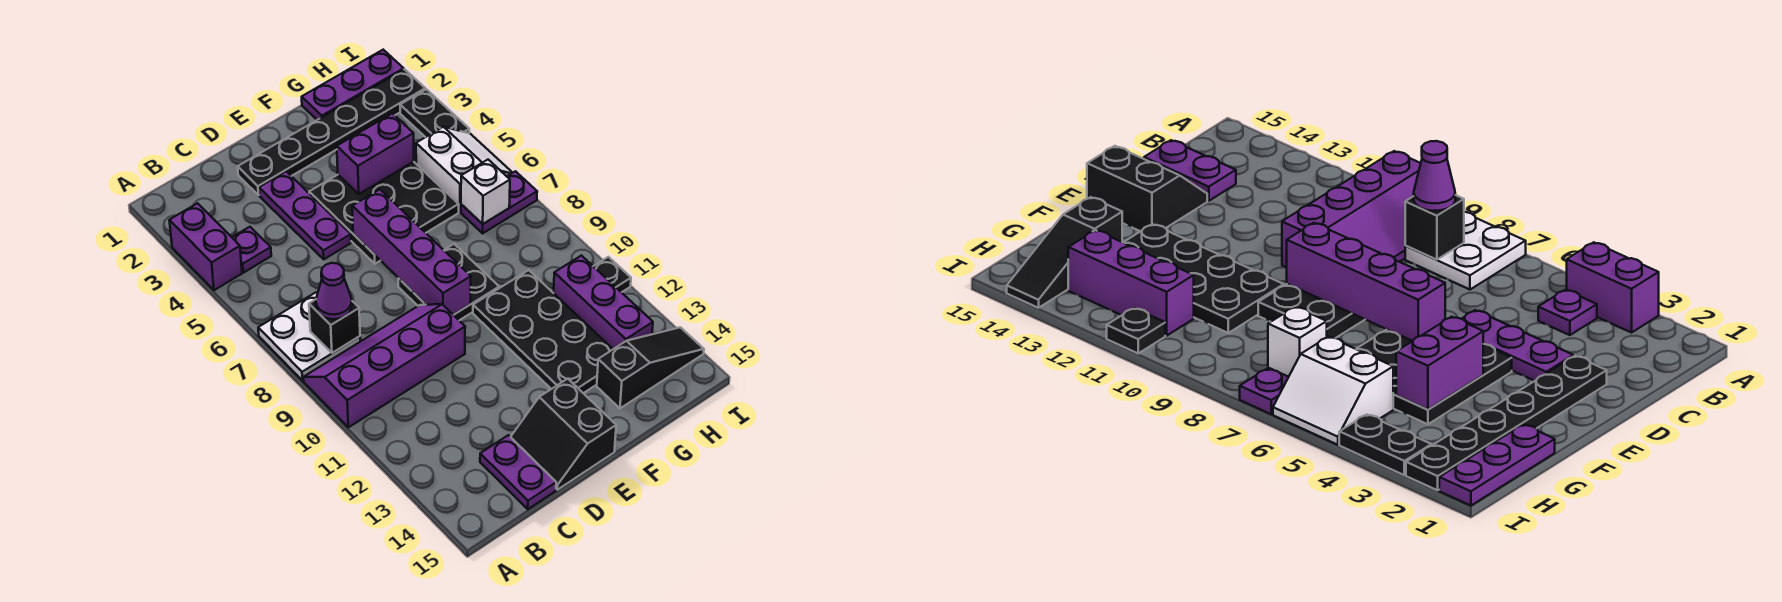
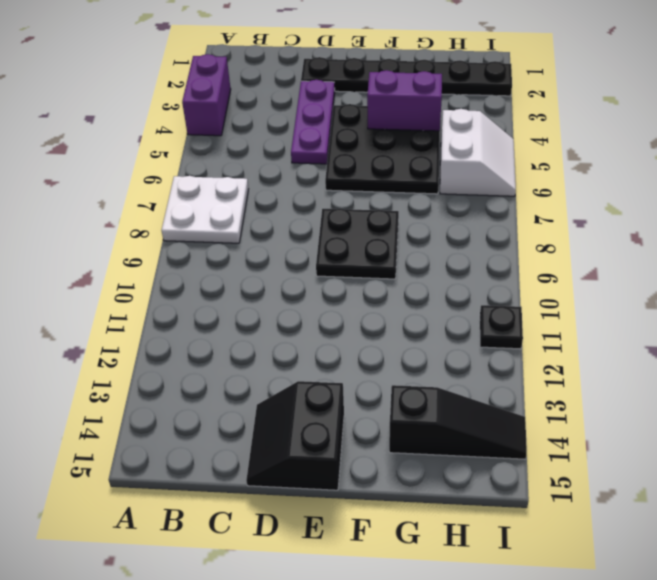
none -> purple 2x4 slope [303,304,465,427]
none -> purple 1x1 plate [232,227,271,273]
none -> purple 1x2 plate [480,435,556,509]

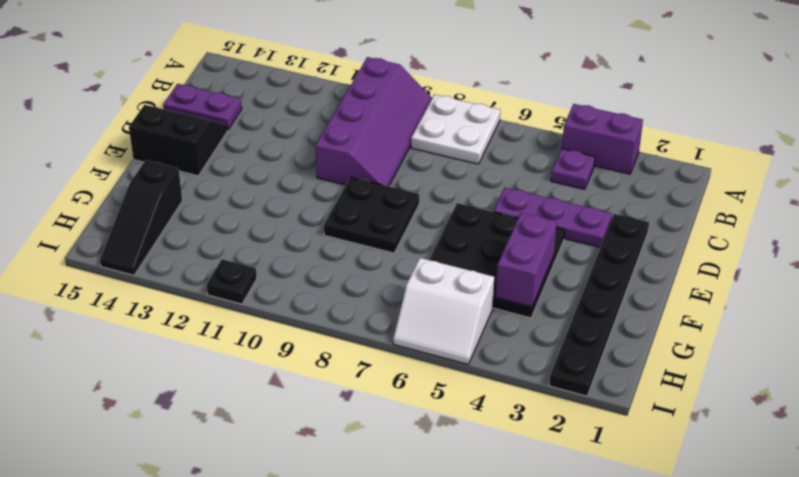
none -> black 2x4 plate [473,270,613,393]
none -> purple 1x3 plate [302,50,404,120]
none -> purple 1x2 plate [461,171,537,233]

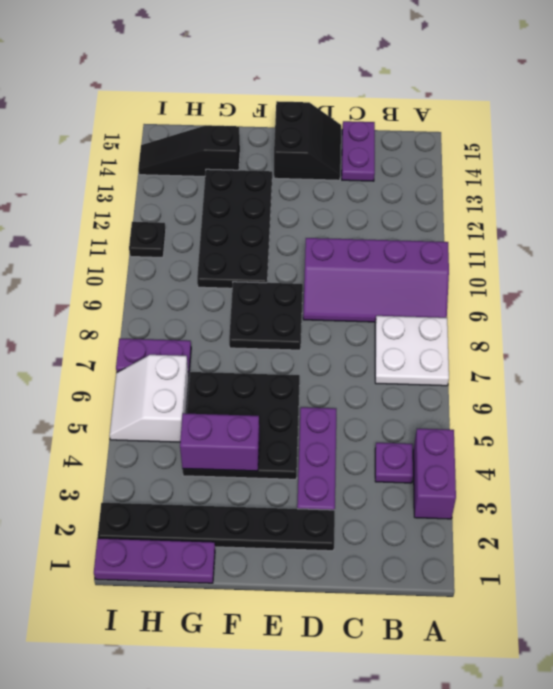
none -> purple 1x3 brick [554,256,653,349]
none -> black 1x2 plate [400,89,469,137]
none -> black 1x1 brick [309,300,360,353]

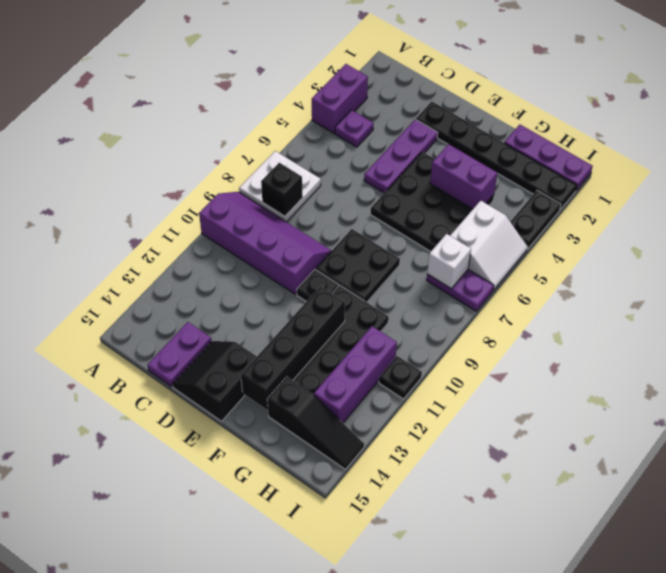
black 1x1 plate [297,270,338,302] -> none
black 1x4 brick [241,286,345,410] -> none
none -> purple 1x4 brick [352,189,471,315]
none -> purple 1x1 cone [316,263,352,319]

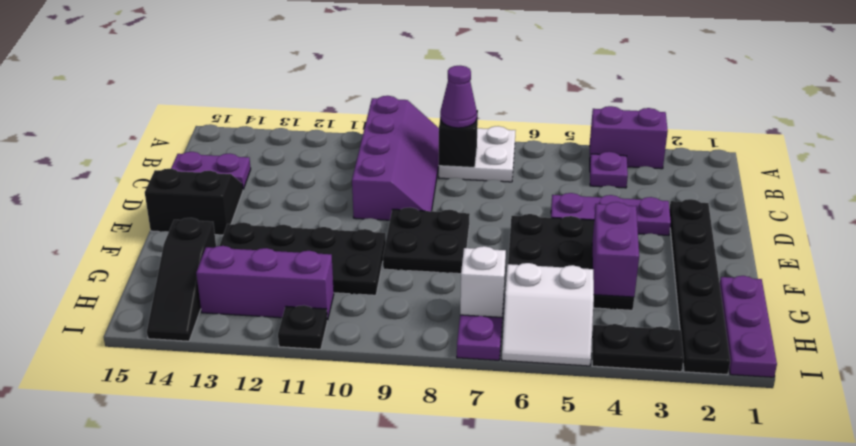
none -> purple 1x4 brick [352,189,471,315]

